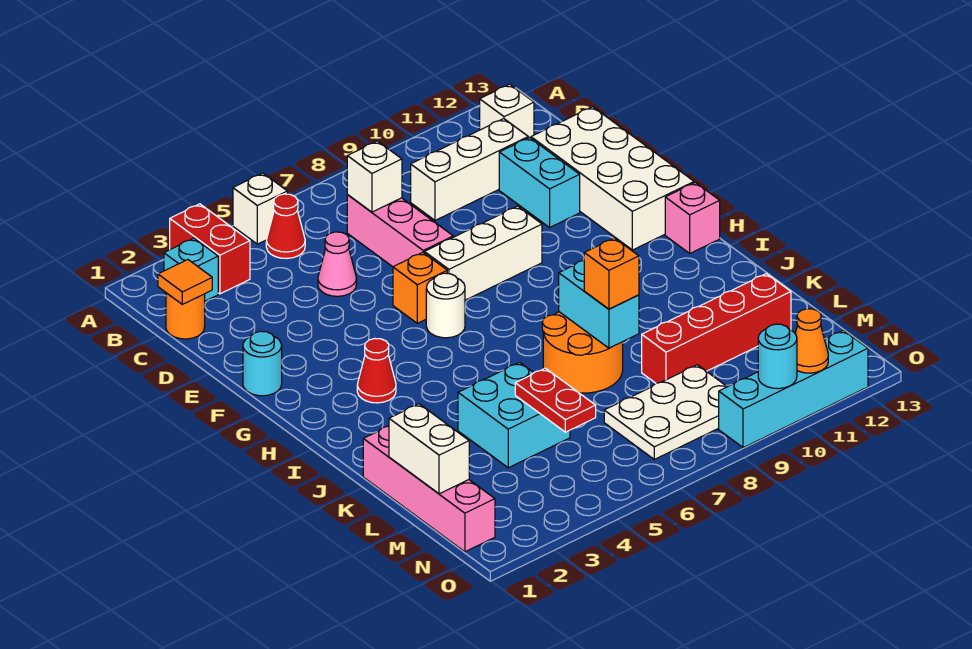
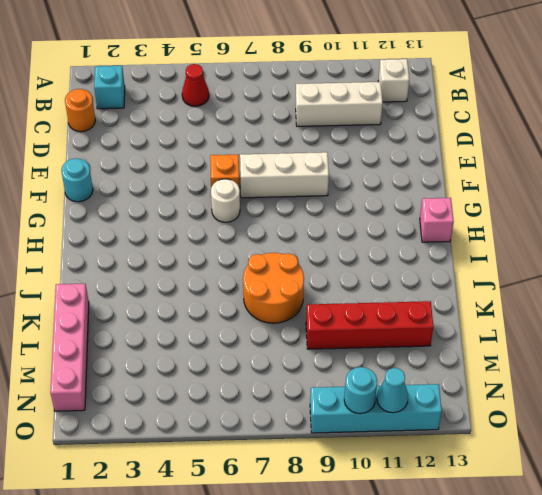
cyan 1x1 cone [377,368,408,413] -> orange 1x1 cone [795,309,828,373]
none -> red 1x2 brick [170,204,250,294]
none -> white 1x1 brick [233,173,287,244]
none -> pink 1x3 brick [347,195,453,267]
none -> pink 1x1 cone [318,232,357,296]

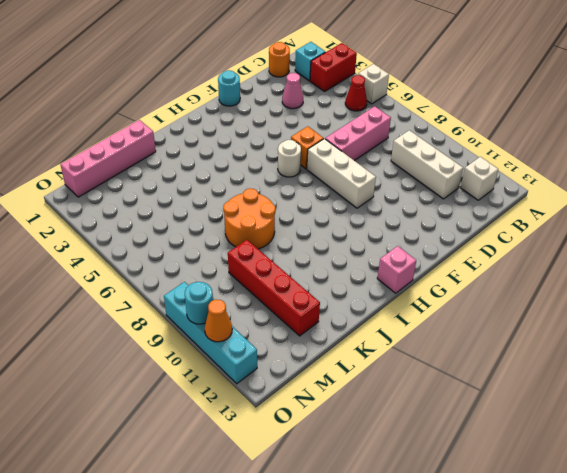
pink 1x1 cone [282,73,303,109] -> pink 1x1 cone moved to [318,232,357,296]
none -> cyan 1x2 brick [499,138,580,227]
none -> white 2x4 brick [531,107,694,250]
none -> red 1x1 cone [357,339,396,403]
none -> cyan 2x2 brick [458,362,570,468]

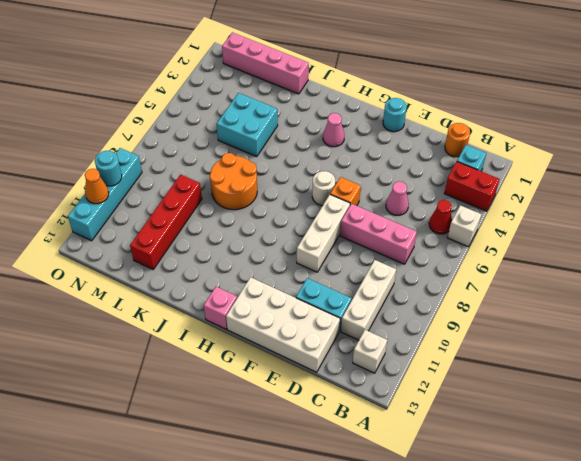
pink 1x1 cone [323,113,344,147] -> red 1x1 cone [357,339,396,403]
none -> white 2x3 plate [604,365,727,459]
none -> orange 1x1 tile [158,260,212,304]
none -> white 1x1 brick [347,141,402,212]
none -> cyan 1x2 brick [559,260,639,348]

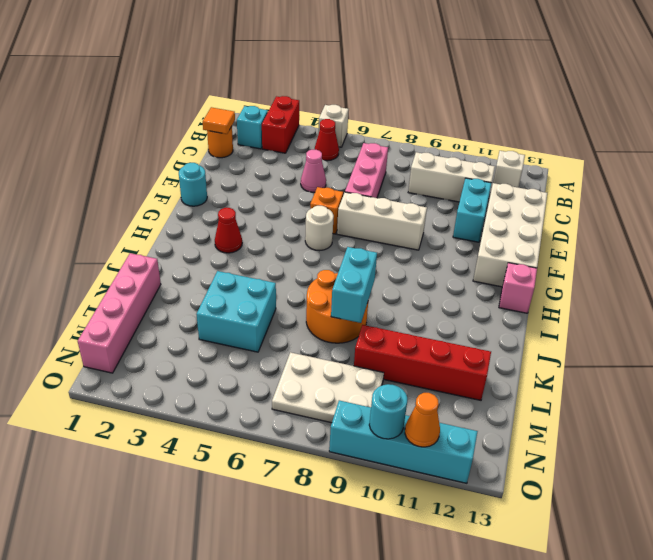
none -> white 1x1 brick [347,141,402,212]
none -> white 1x2 brick [389,404,469,494]
none -> red 1x2 plate [515,368,596,432]
none -> orange 1x1 brick [584,238,639,309]

